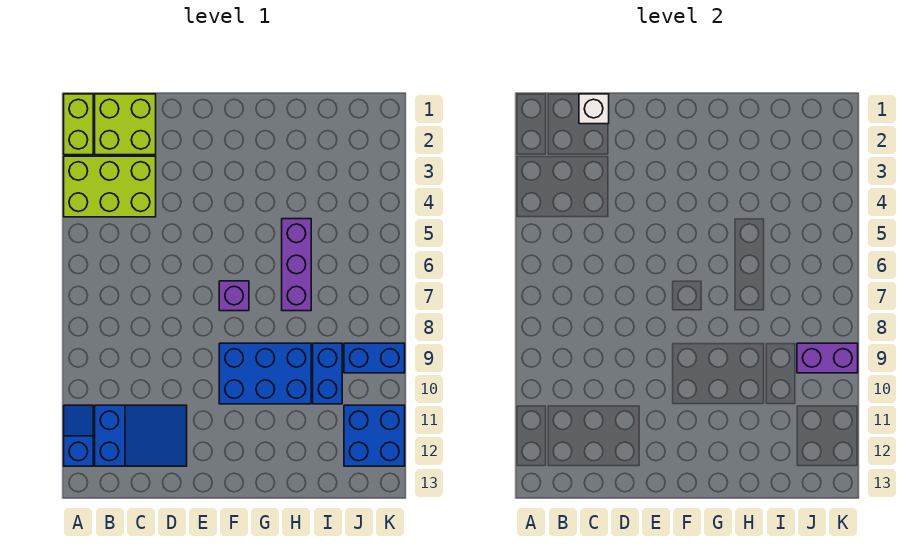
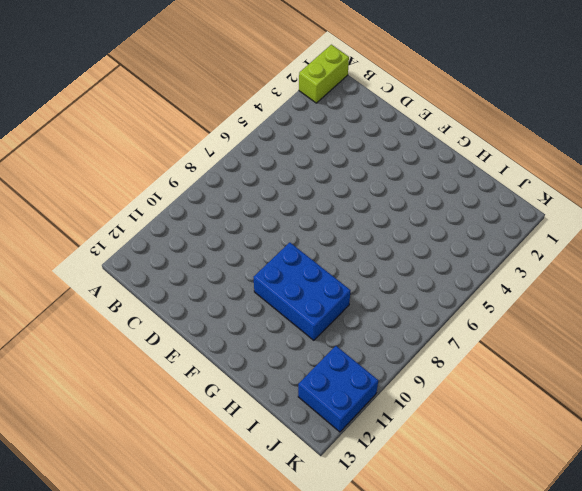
none -> lime 2x3 brick [64,156,156,217]
none -> blue 1x2 slope [64,405,93,466]
none -> lime 2x2 brick [95,94,156,155]

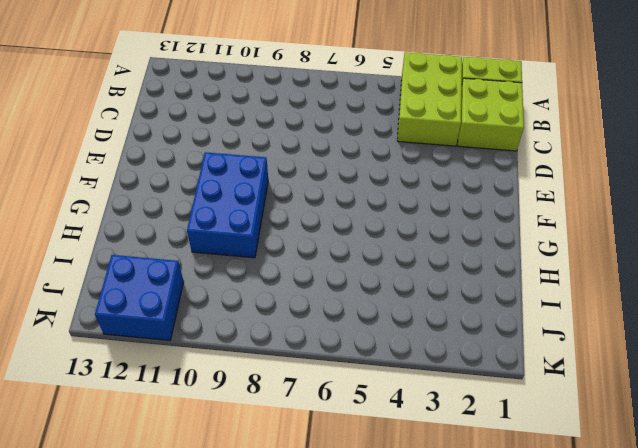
none -> blue 1x2 slope [64,405,93,466]
none -> blue 2x3 slope [95,405,187,466]
none -> purple 1x1 brick [219,281,249,311]

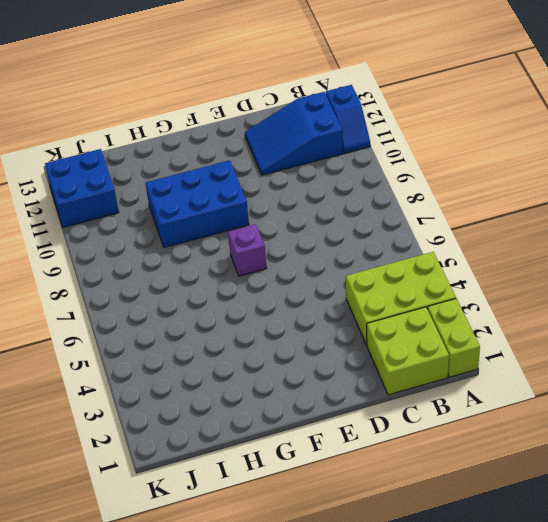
none -> purple 1x3 brick [282,219,311,311]
none -> blue 1x2 brick [313,343,342,404]
none -> blue 1x2 brick [344,343,405,373]

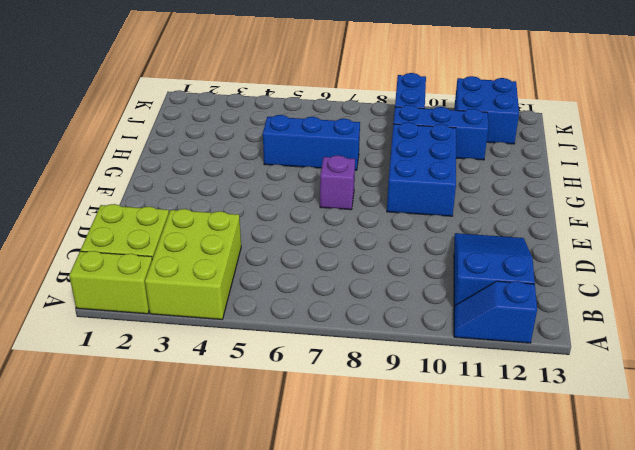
blue 1x3 brick [263,115,360,170] -> purple 1x3 brick [282,219,311,311]
blue 1x3 brick [394,105,488,160] -> blue 1x2 brick [313,343,342,404]
none -> white 1x1 brick [579,94,609,124]
none -> purple 1x2 brick [797,343,858,373]

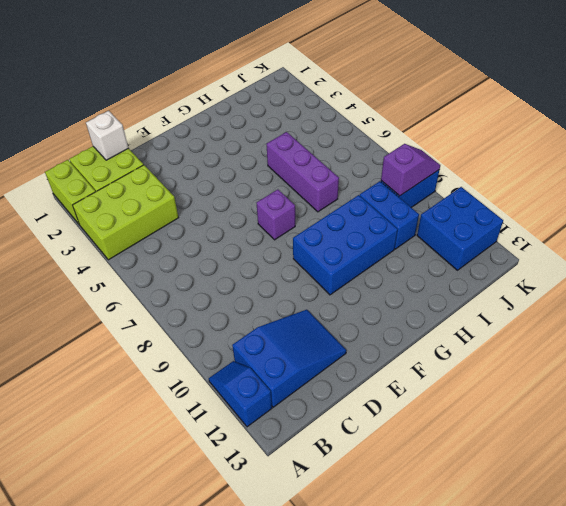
purple 1x2 slope [381,144,440,196] -> purple 1x2 brick [797,343,858,373]

